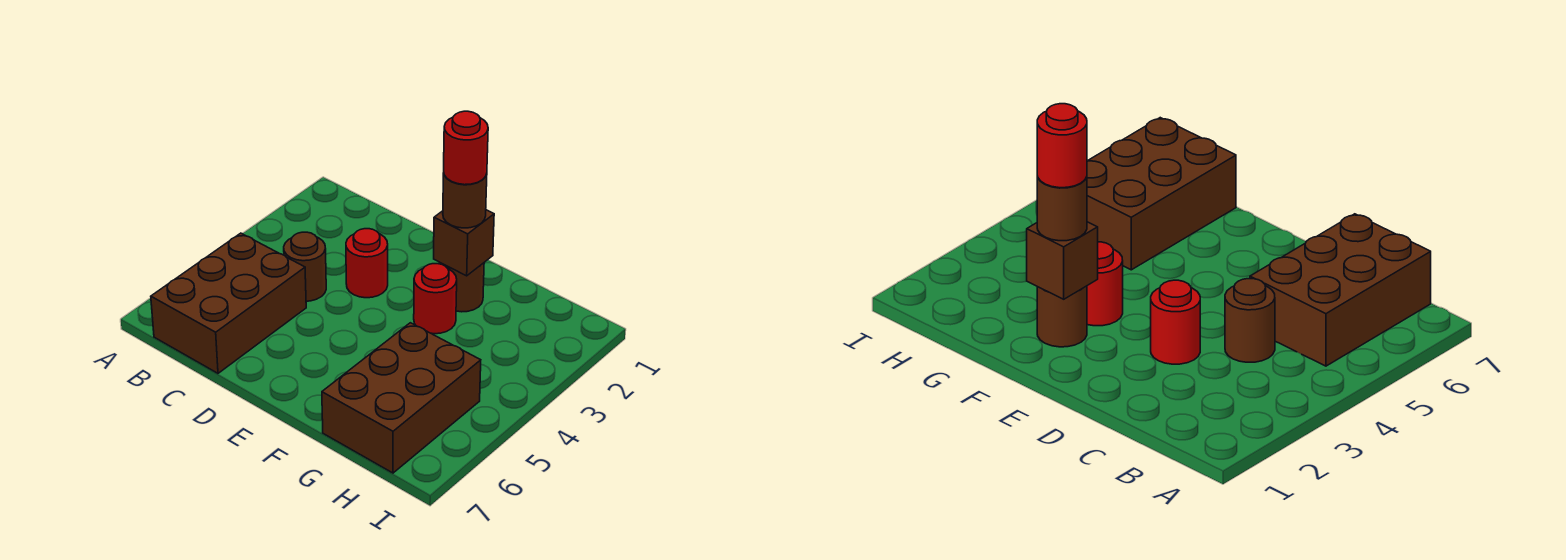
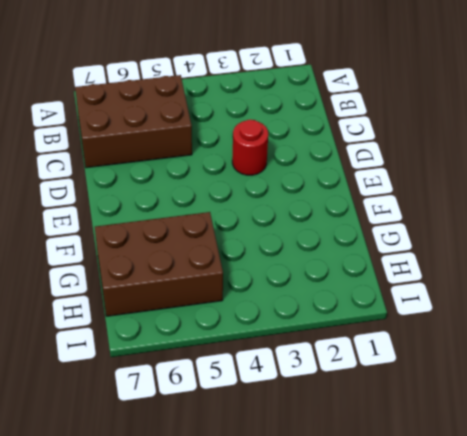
none -> brown 1x1 round brick [284,232,326,301]
none -> brown 1x1 round brick [442,263,484,312]

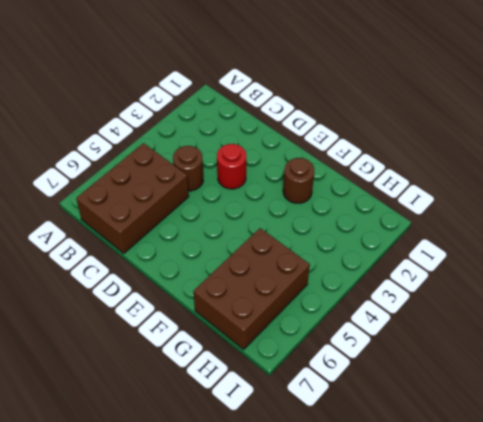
none -> red 1x1 round brick [414,264,457,334]
none -> brown 1x1 brick [434,210,494,276]

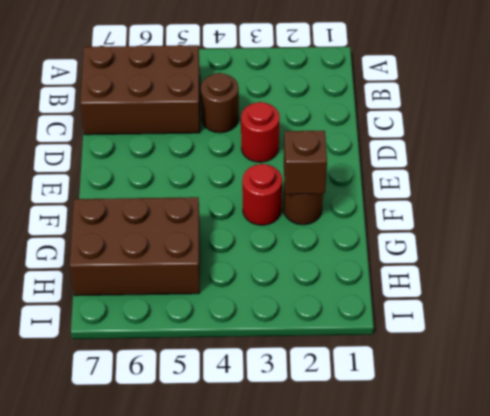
none -> brown 1x1 round brick [443,173,487,228]
none -> red 1x1 round brick [444,111,488,185]

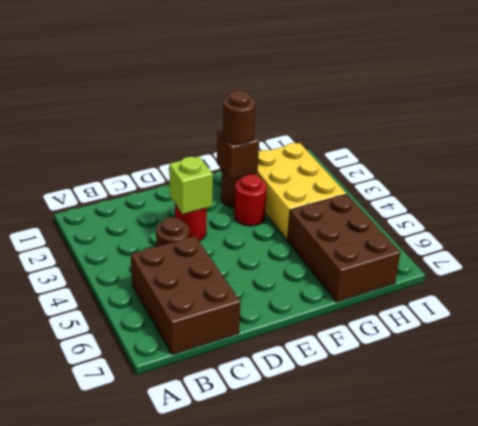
lime 1x1 brick [169,156,213,214] -> none
yellow 2x3 brick [253,143,346,240] -> none
none -> red 1x1 round brick [444,111,488,185]

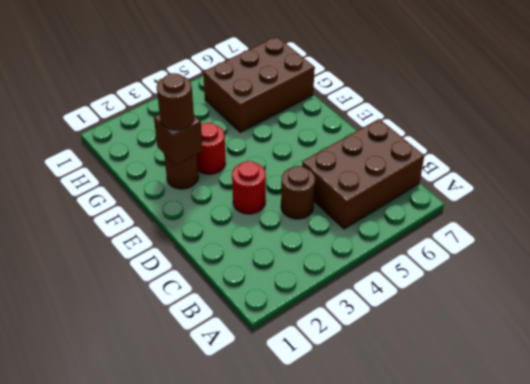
none -> red 1x1 round brick [444,111,488,185]

